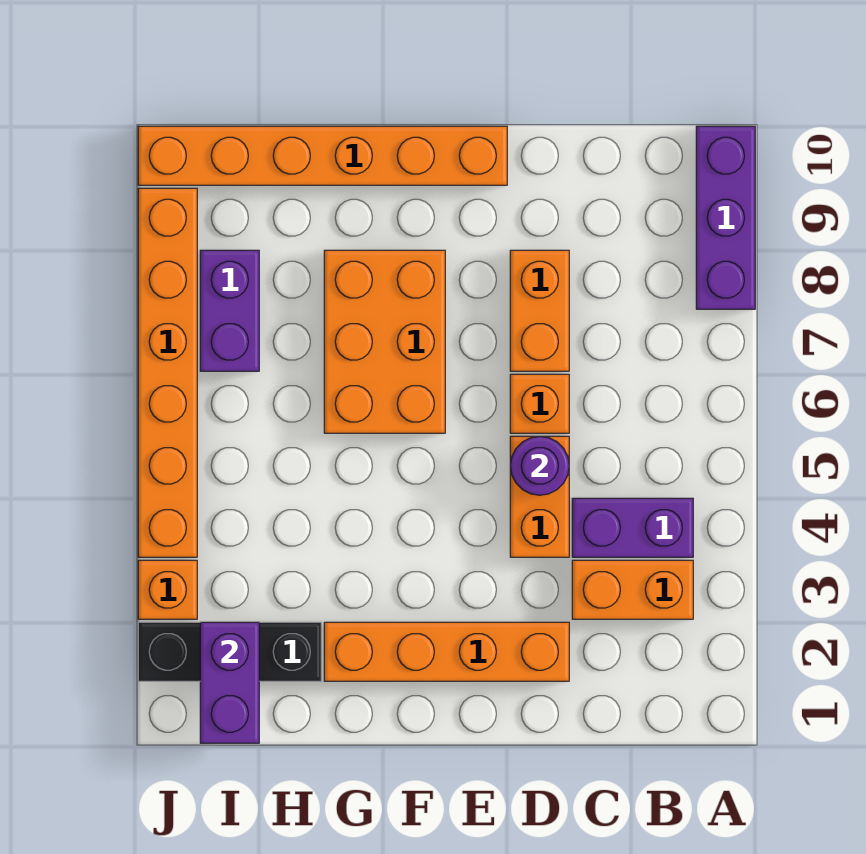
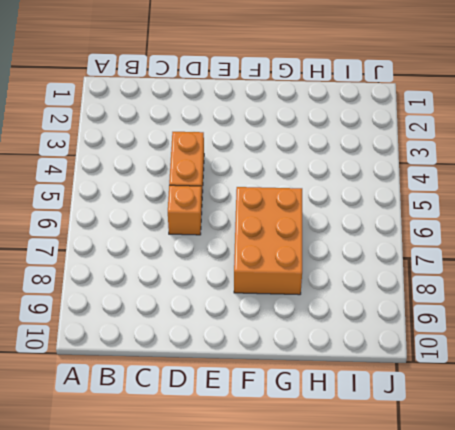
none -> purple 1x3 brick [696,126,755,309]
none -> orange 1x2 brick [572,560,693,619]
none -> purple 1x2 brick [572,498,693,557]

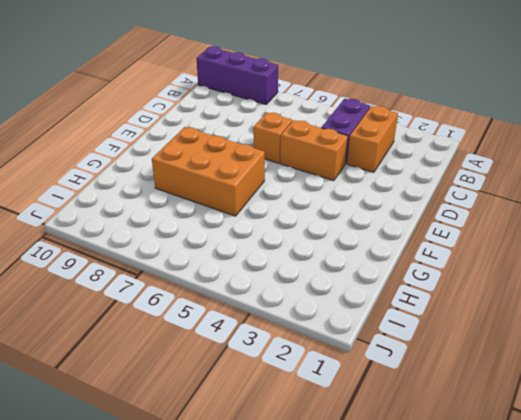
none -> orange 1x4 brick [324,622,569,681]
none -> orange 1x2 brick [510,250,569,371]
none -> orange 1x6 brick [138,126,507,185]

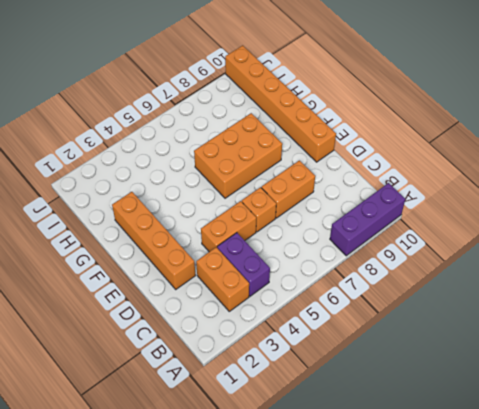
none -> black 1x3 brick [138,622,321,681]
none -> purple 1x2 brick [200,250,259,371]
none -> orange 1x1 brick [138,560,197,619]

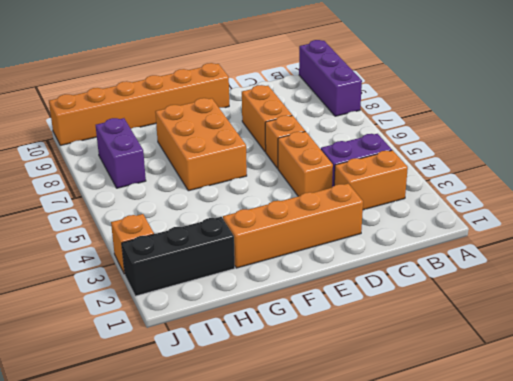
none -> orange 1x6 brick [138,188,197,557]
none -> purple 1x1 round brick [510,436,569,495]
none -> purple 1x2 brick [200,622,259,743]

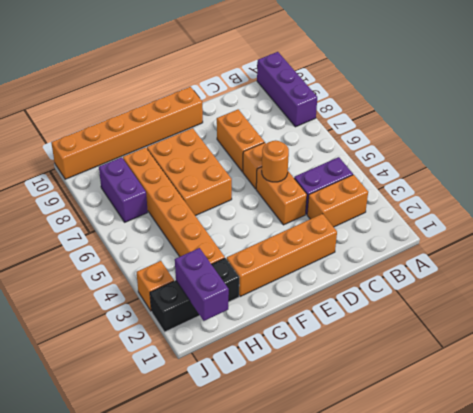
orange 1x1 round brick [262,140,289,182] -> purple 1x1 round brick [510,436,569,495]
orange 1x6 brick [123,147,225,264] -> orange 1x6 brick moved to [138,188,197,557]

